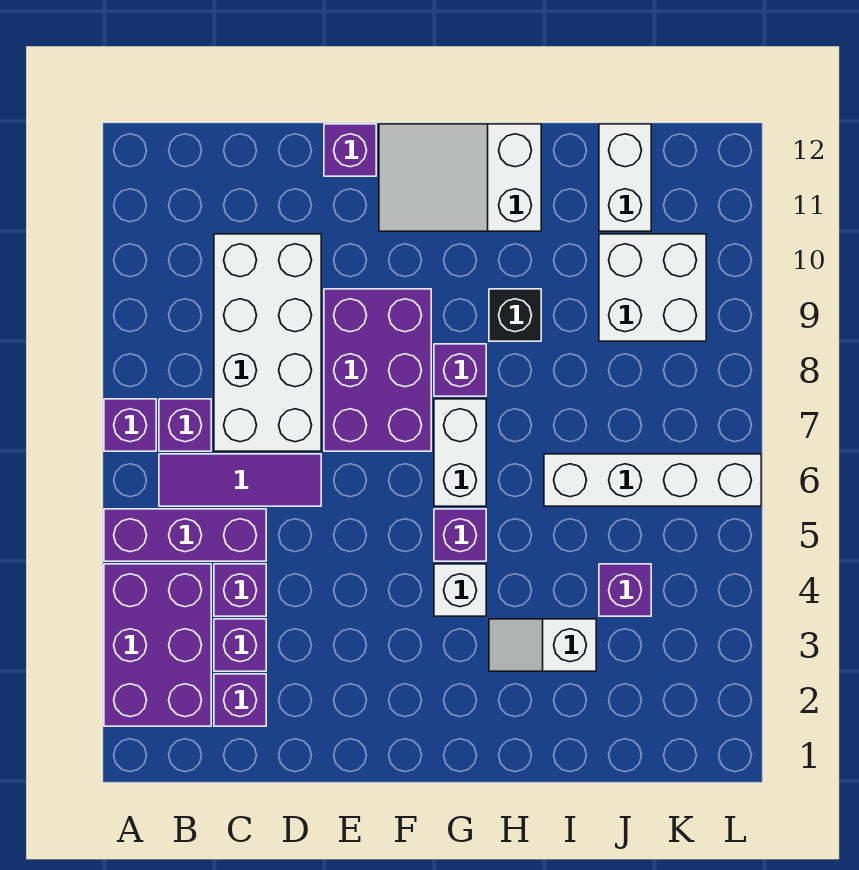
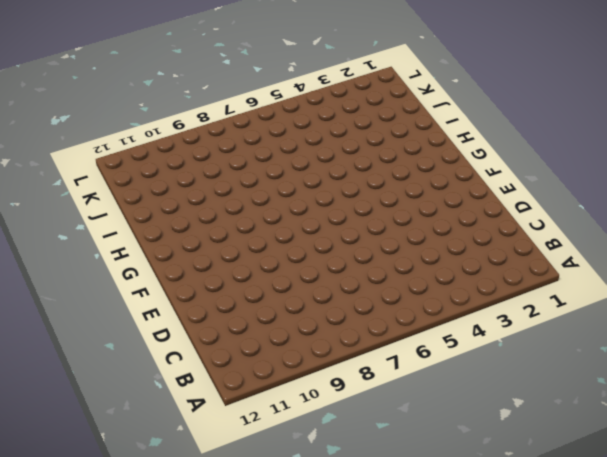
none -> purple 2x3 brick [104,564,211,726]
none -> purple 1x3 brick [104,509,266,561]
none -> purple 1x1 brick [104,399,156,451]

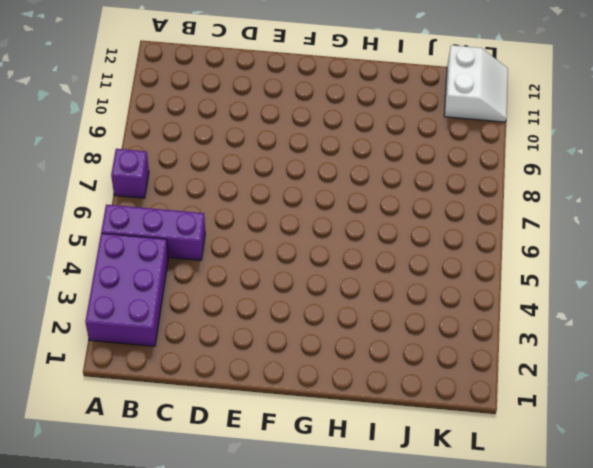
white 2x2 slope [444,45,508,122] -> none
none -> purple 1x3 tile [159,454,321,506]
none -> purple 1x1 brick [159,399,211,451]
none -> purple 1x1 brick [214,674,266,726]

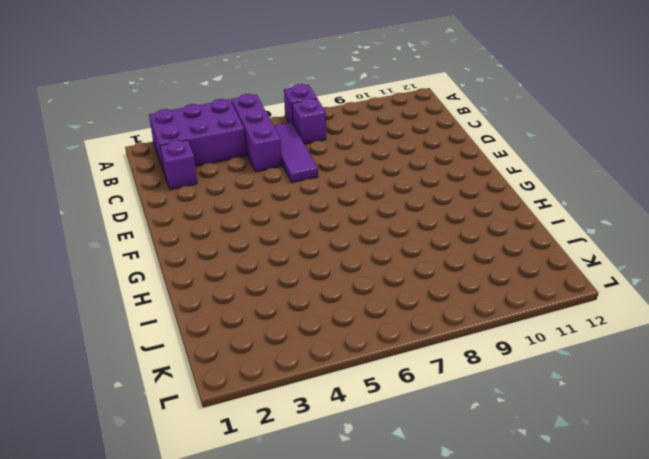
none -> purple 1x1 brick [214,619,266,671]
none -> purple 1x1 brick [214,564,266,616]
none -> white 2x4 brick [214,234,321,451]

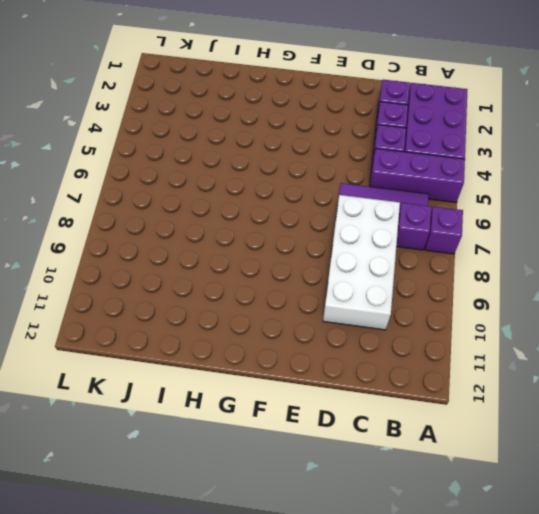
none -> purple 2x3 brick [324,289,431,451]
none -> purple 1x1 brick [324,124,376,176]
none -> white 2x3 slope [379,124,541,231]

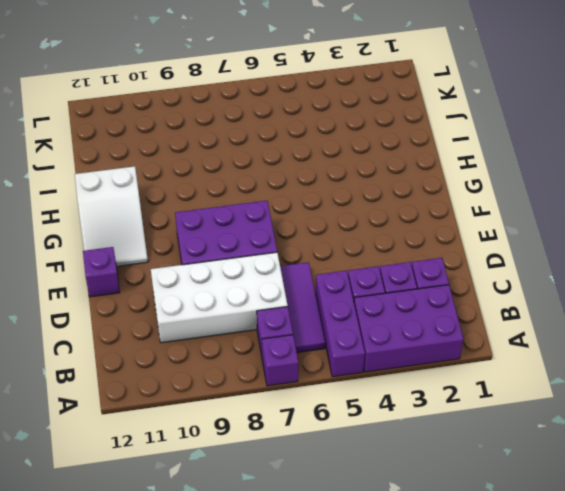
none -> white 1x1 brick [434,564,486,616]
none -> purple 1x1 brick [434,509,486,561]
none -> white 1x2 brick [434,399,486,506]

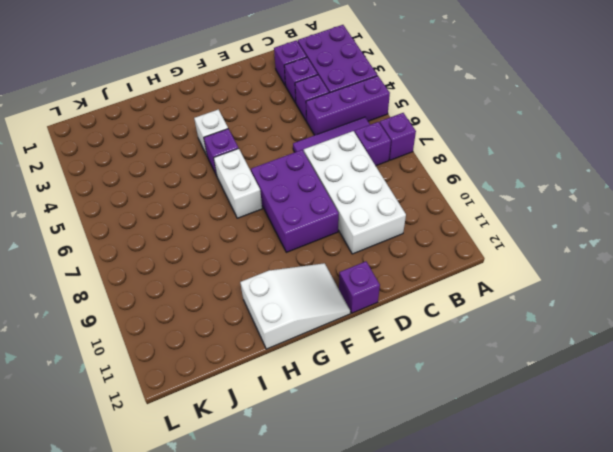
none -> purple 1x1 brick [434,344,486,396]
none -> white 1x2 slope [489,619,596,671]
none -> black 1x1 brick [489,289,541,341]

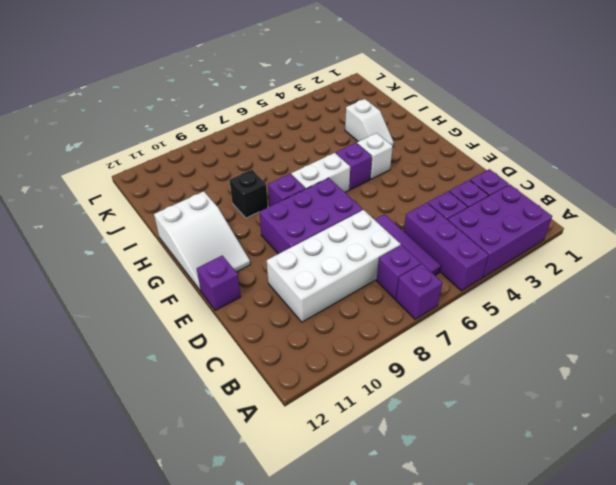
none -> white 1x4 brick [544,454,761,506]
none -> purple 1x1 brick [599,564,651,616]
none -> white 2x2 brick [599,234,706,341]

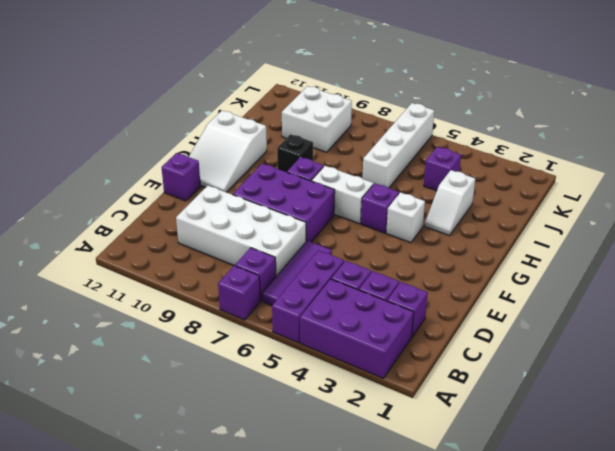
none -> white 1x2 brick [599,124,651,231]

